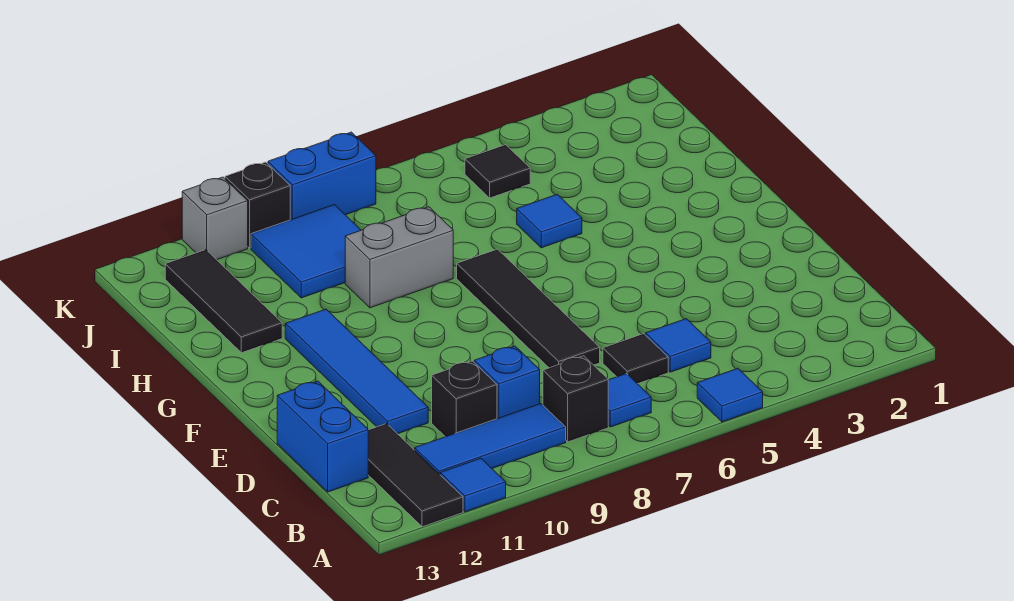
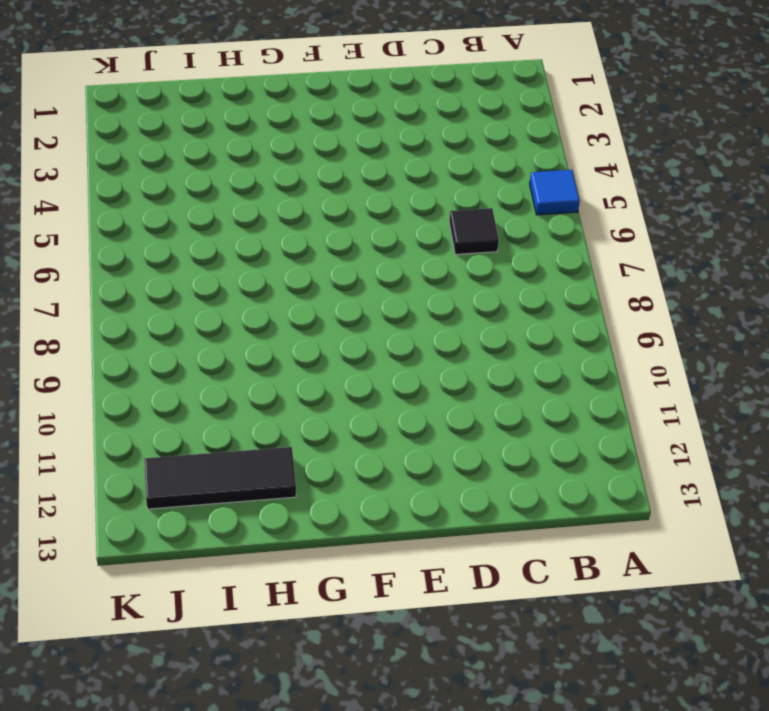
none -> blue 1x1 tile [440,458,506,512]
none -> black 1x3 tile [368,424,463,527]
none -> blue 1x1 tile [608,374,651,427]

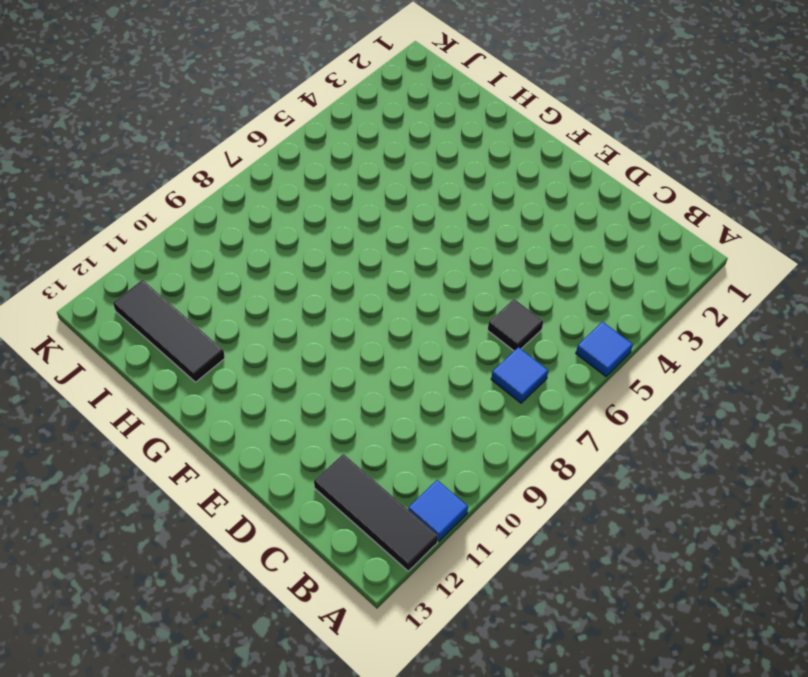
none -> black 1x1 brick [543,356,608,442]
none -> blue 1x3 tile [415,404,566,474]
none -> blue 1x1 tile [646,319,711,372]

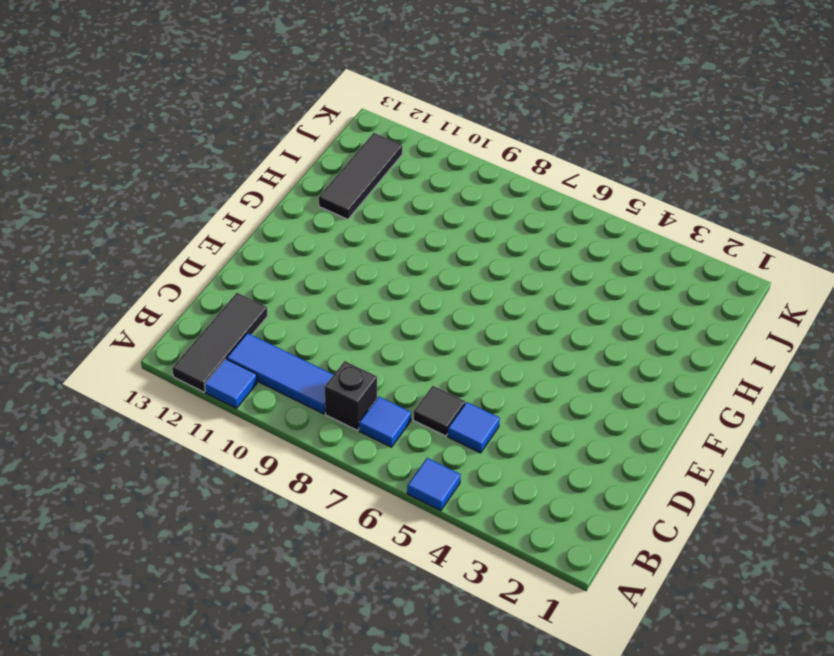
none -> blue 1x1 brick [474,346,540,419]
none -> black 1x1 brick [432,361,497,437]
none -> blue 1x2 brick [277,381,368,492]

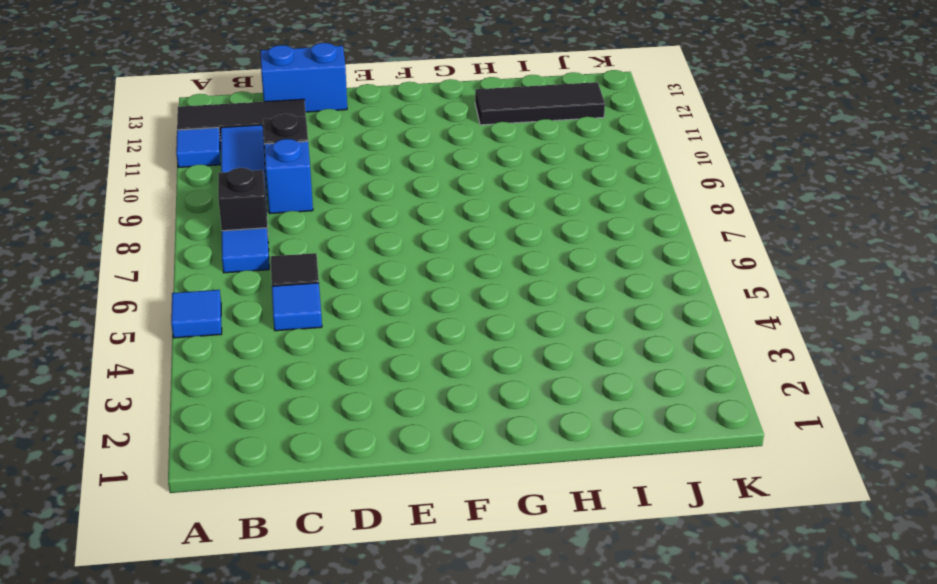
none -> black 1x4 tile [457,249,600,368]
none -> blue 1x4 tile [285,309,428,434]
none -> blue 1x1 tile [517,194,582,248]

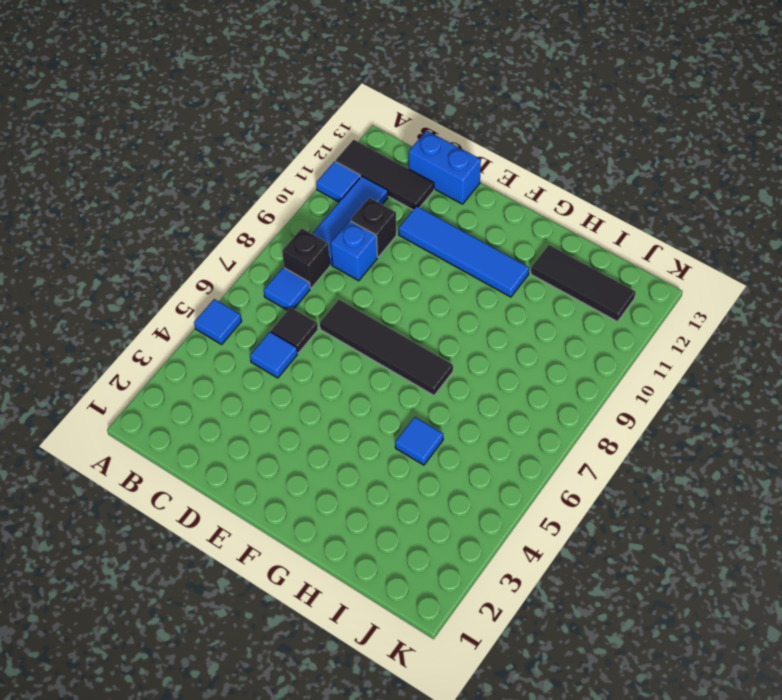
none -> grey 1x2 brick [345,207,453,308]
none -> blue 2x2 tile [251,205,361,298]
none -> black 1x1 tile [465,145,530,198]

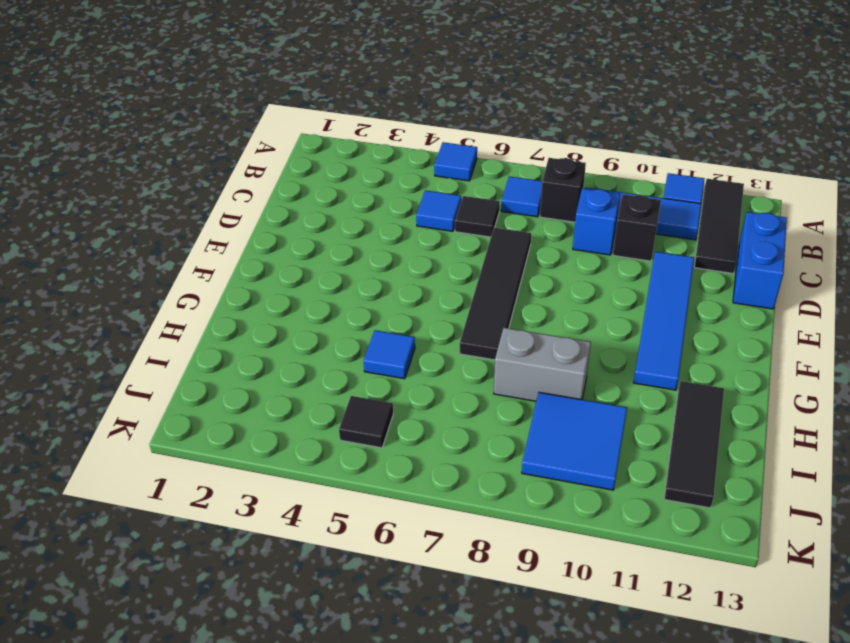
none -> blue 1x2 brick [268,132,376,220]
none -> black 1x1 brick [225,162,290,248]
none -> grey 1x1 brick [182,177,248,260]

